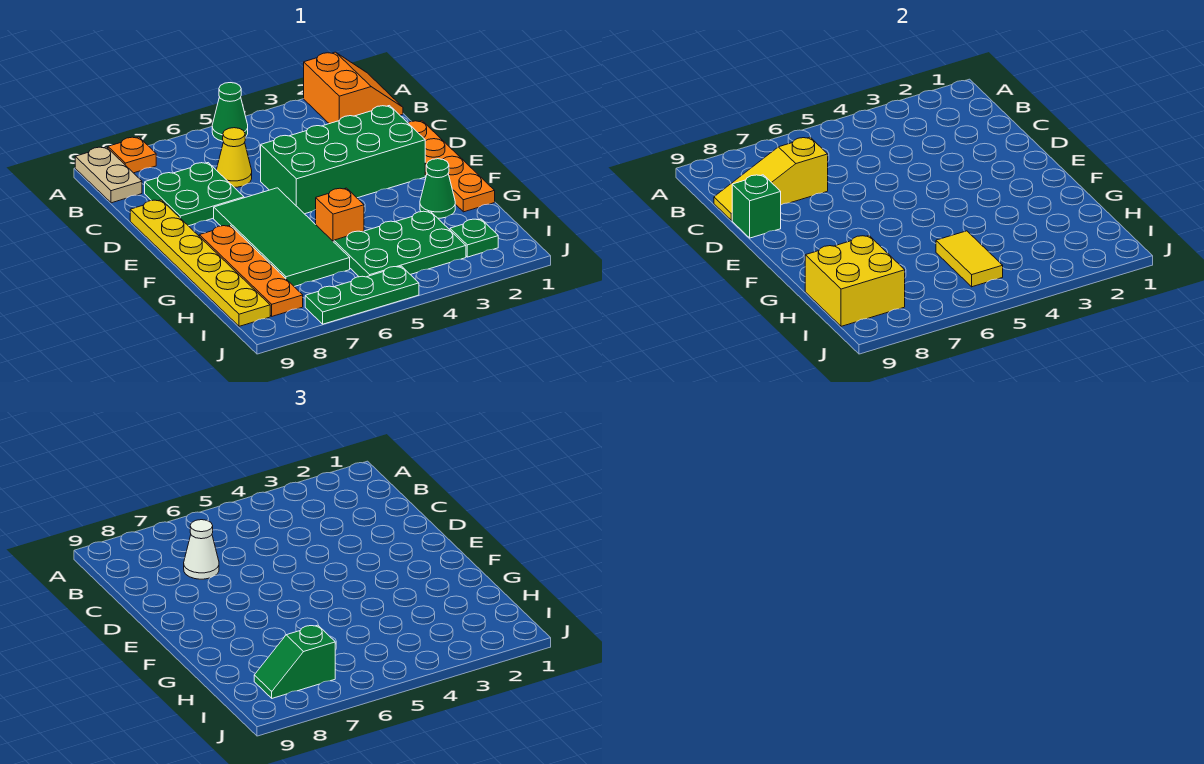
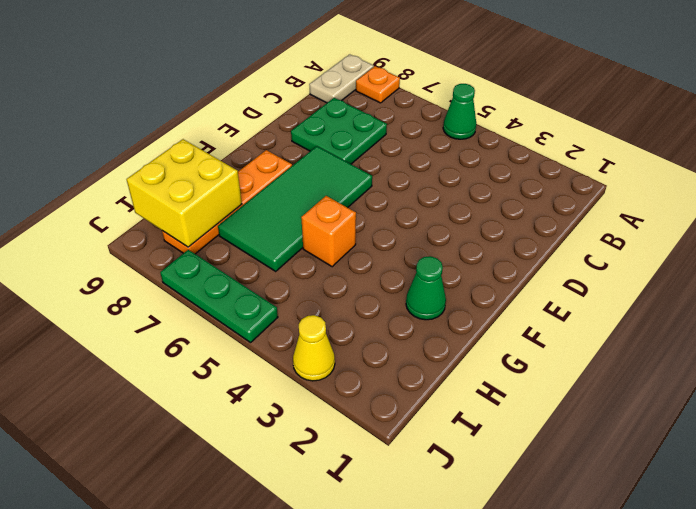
yellow 1x1 cone [293,315,335,381] -> yellow 1x1 cone moved to [217,128,252,187]
none -> orange 2x2 slope [304,52,403,124]
none -> orange 1x4 plate [408,121,495,212]
none -> green 2x4 brick [261,106,425,214]

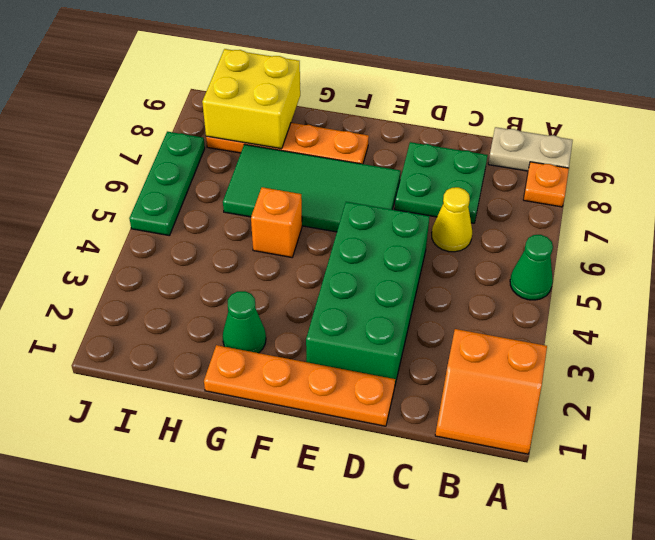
none -> yellow 1x6 plate [130,200,270,326]
none -> green 2x3 plate [334,211,466,277]
none -> green 1x1 plate [450,219,498,257]

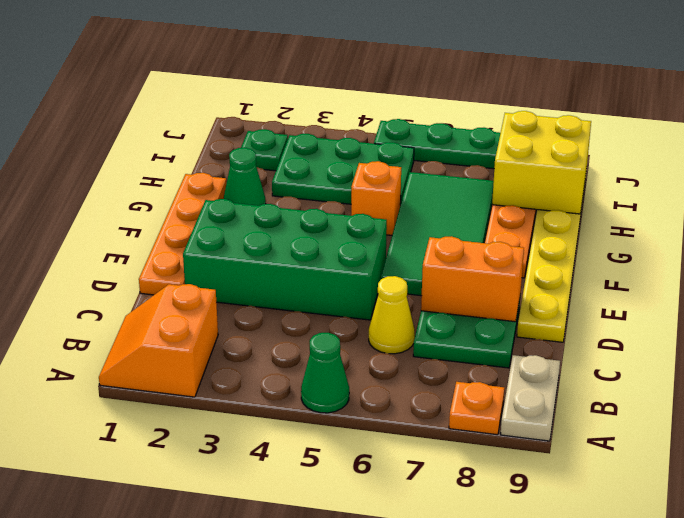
orange 1x2 brick [421,236,524,322] -> none
none -> yellow 1x3 slope [714,137,828,220]
none -> green 1x1 brick [732,175,781,238]
none -> yellow 1x2 tile [936,231,1003,287]

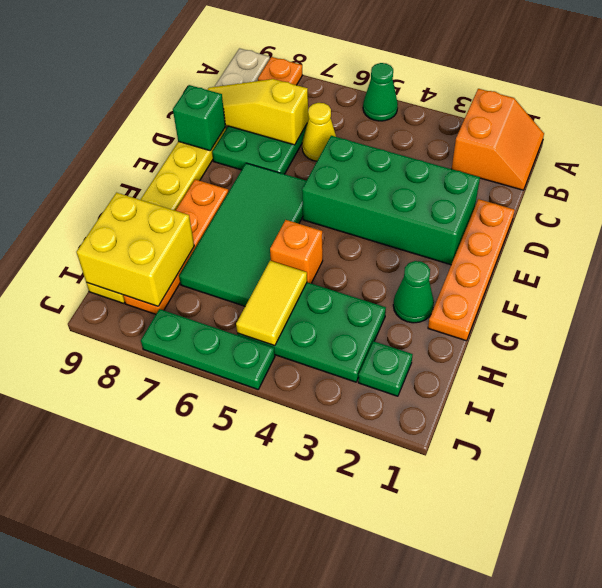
none -> white 1x1 cone [184,520,219,579]
none -> green 1x2 slope [254,625,335,698]

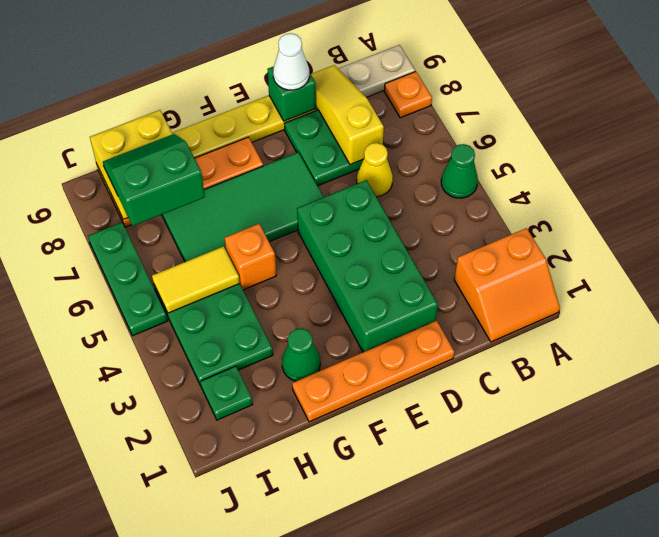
white 1x1 cone [273,33,309,90] -> white 1x1 cone moved to [184,520,219,579]
green 2x2 slope [103,134,205,226] -> green 1x2 slope [254,625,335,698]

